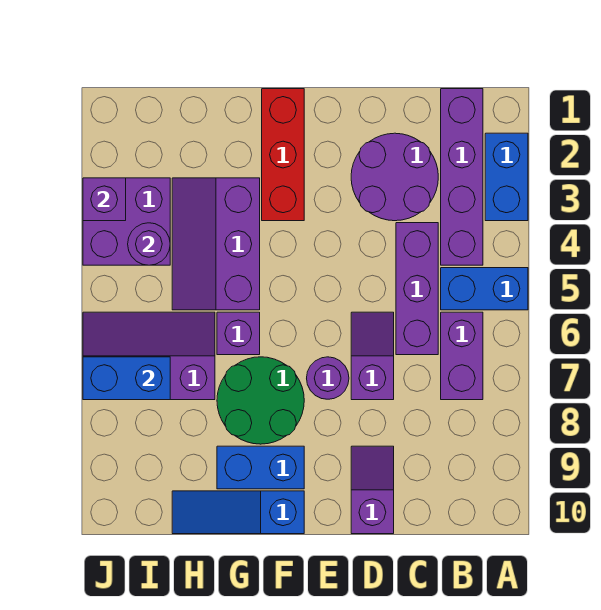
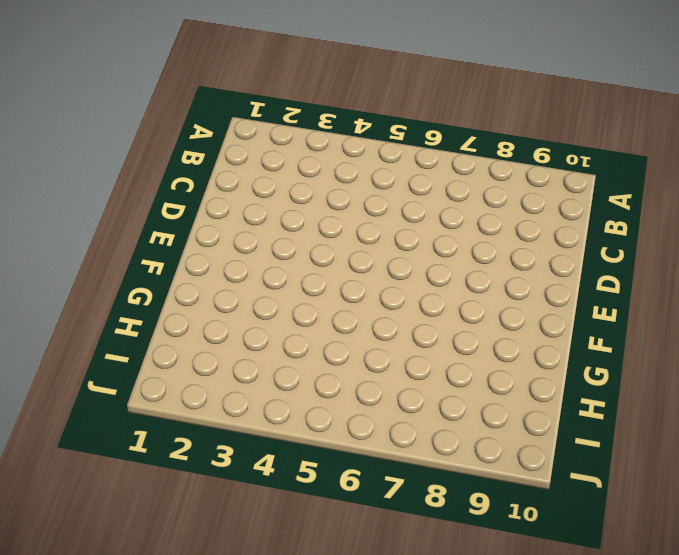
none -> blue 1x2 brick [485,133,528,221]
none -> blue 1x2 brick [441,268,528,310]
none -> purple 1x4 brick [441,89,483,265]

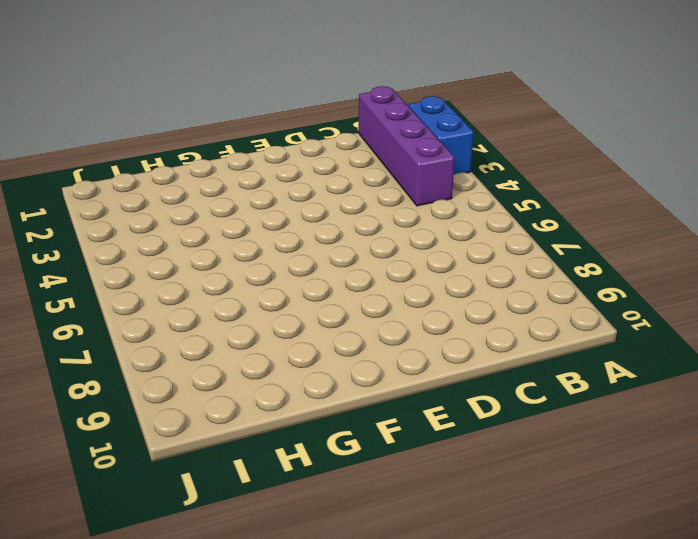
none -> blue 1x2 brick [441,268,528,310]
none -> purple 1x2 brick [441,312,483,400]
none -> purple 2x2 round brick [351,133,438,221]

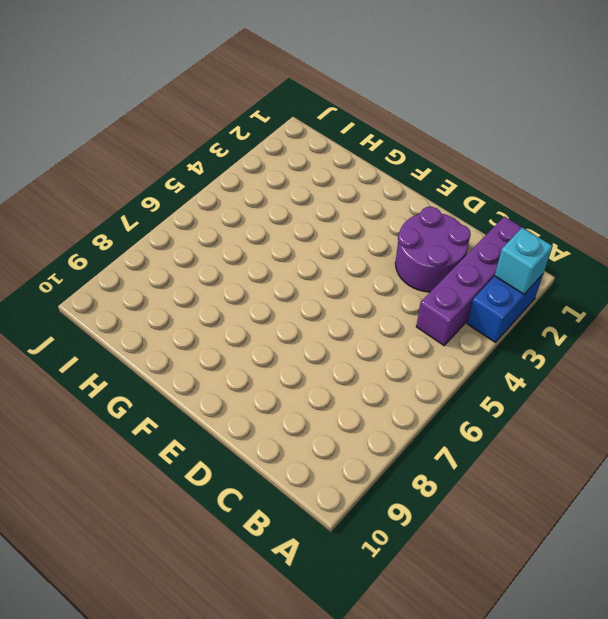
cyan 1x1 brick [495,228,552,294] -> none
none -> blue 1x2 brick [441,268,528,310]
none -> purple 1x2 brick [441,312,483,400]
none -> purple 1x3 brick [396,223,438,355]

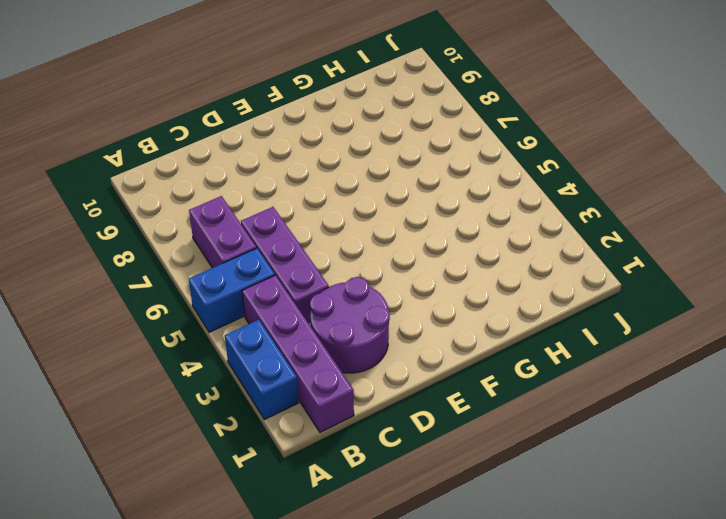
none -> purple 1x2 slope [351,312,394,400]
none -> purple 1x2 slope [351,446,394,534]
none -> purple 1x1 round brick [307,357,349,399]

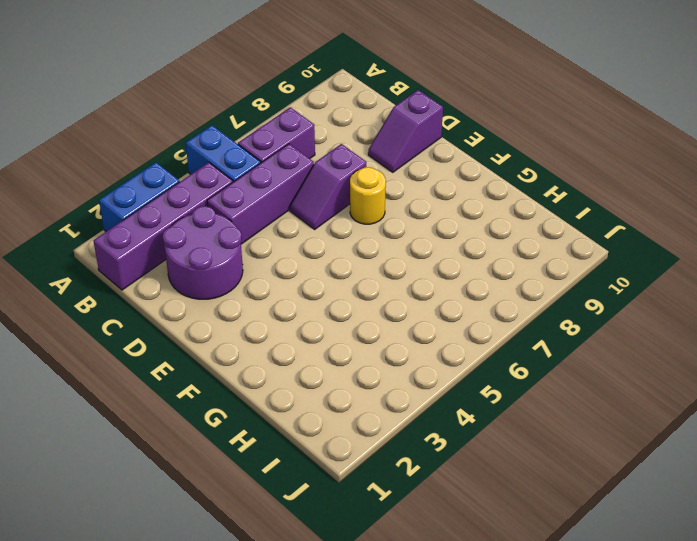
yellow 1x1 round brick [350,167,386,224] -> purple 1x1 round brick [307,357,349,399]
none -> red 1x3 brick [262,89,304,221]
none -> green 2x2 round brick [217,357,304,444]
none -> blue 1x2 brick [217,446,304,489]

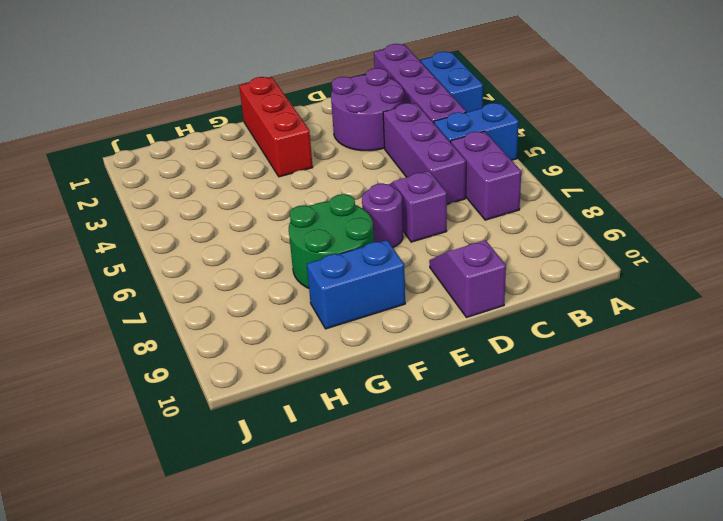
none -> blue 1x3 slope [172,491,304,534]
none -> purple 2x3 slope [172,178,260,310]
none -> purple 1x1 brick [217,312,260,355]

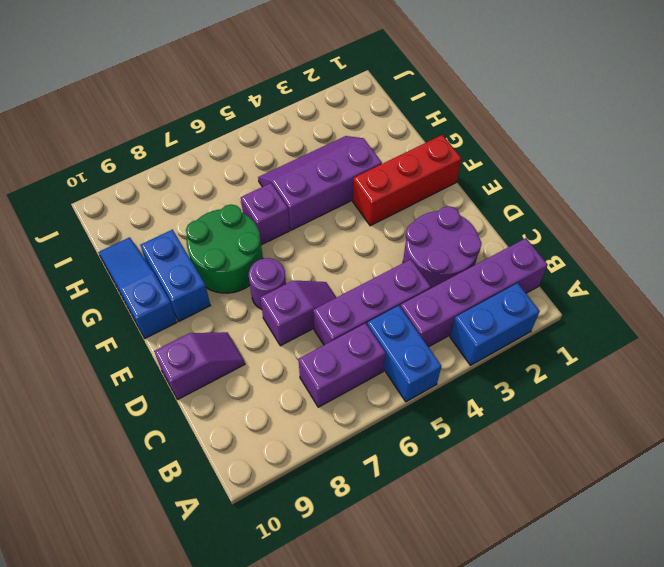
none -> purple 2x3 slope [83,312,215,400]
none -> purple 2x2 brick [83,178,170,265]
none -> purple 1x1 round brick [128,223,170,265]

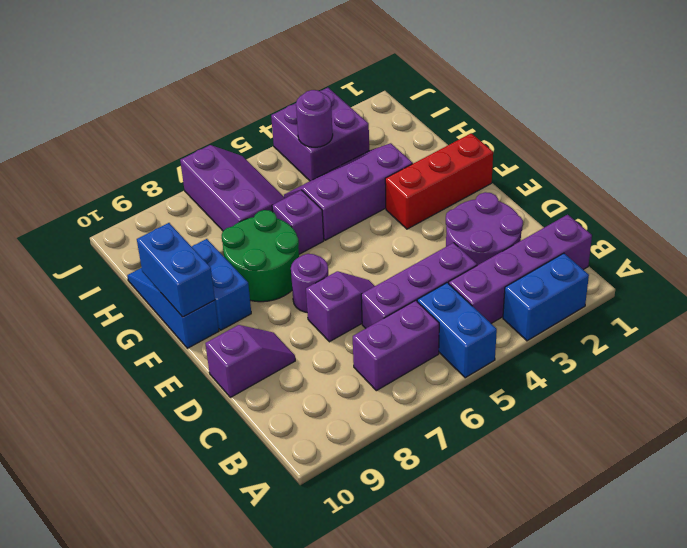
blue 1x2 brick [137,223,215,317] -> blue 1x2 brick moved to [83,357,170,400]
none -> purple 1x1 brick [83,178,126,221]

